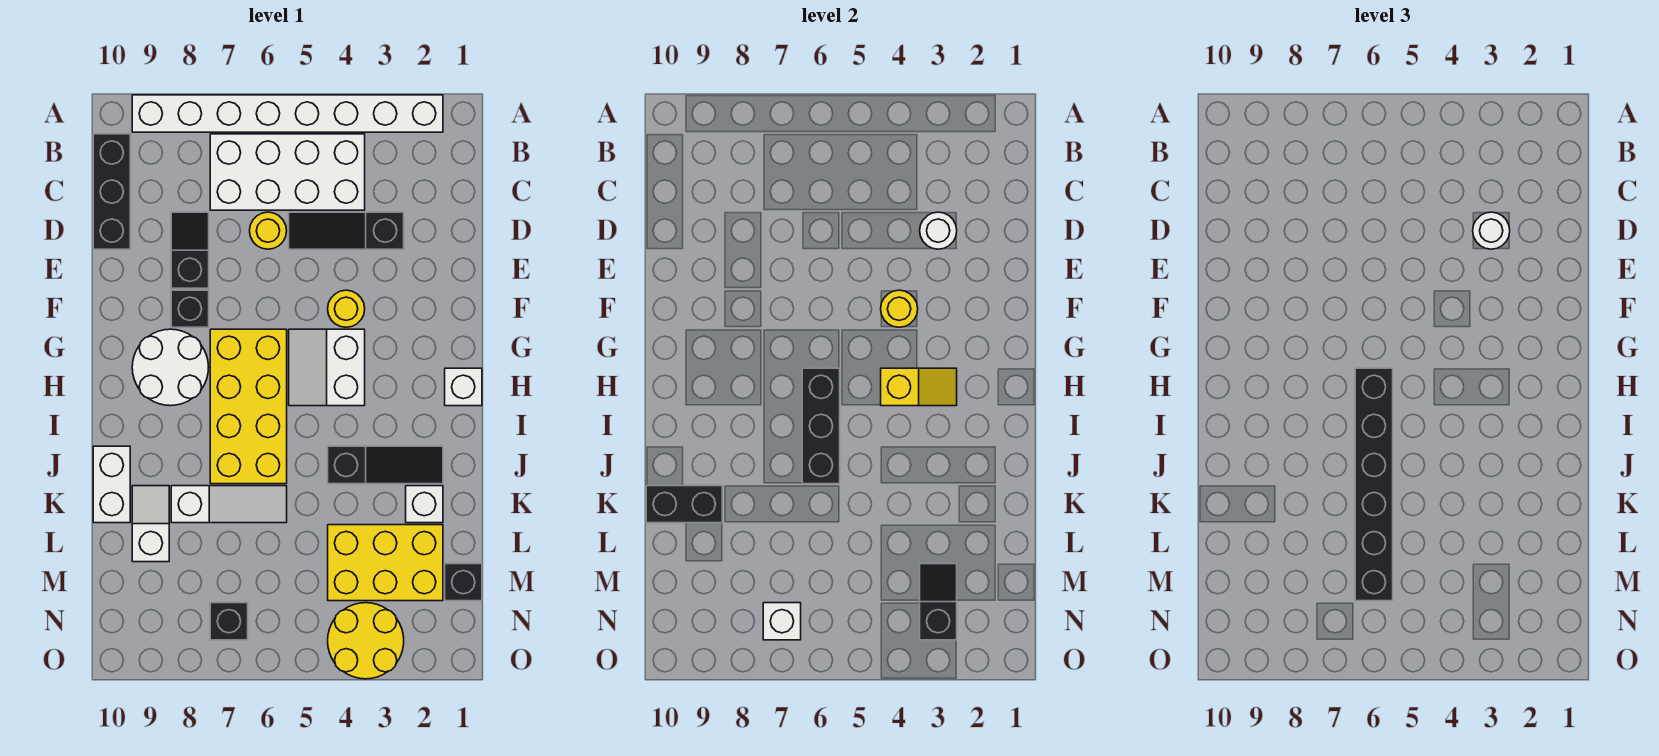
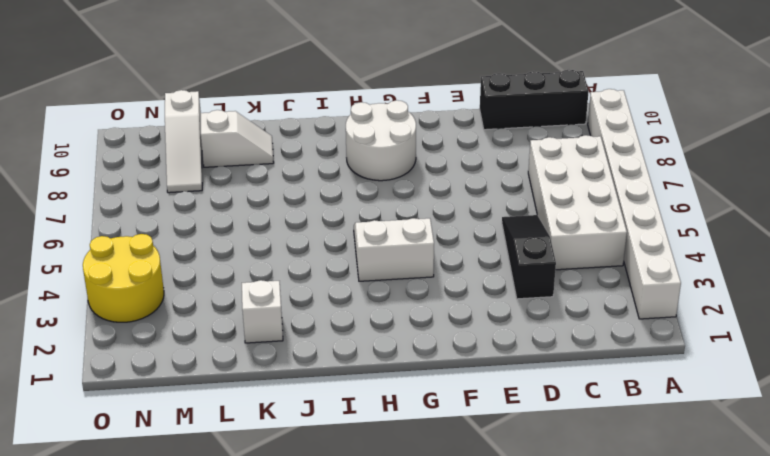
white 1x3 slope [165,90,202,193] -> white 1x3 slope moved to [171,486,287,523]
none -> yellow 1x1 round brick [250,212,287,249]
none -> black 1x2 slope [171,212,209,288]
none -> yellow 1x1 round brick [328,290,365,327]
none -> black 1x1 brick [171,290,209,327]

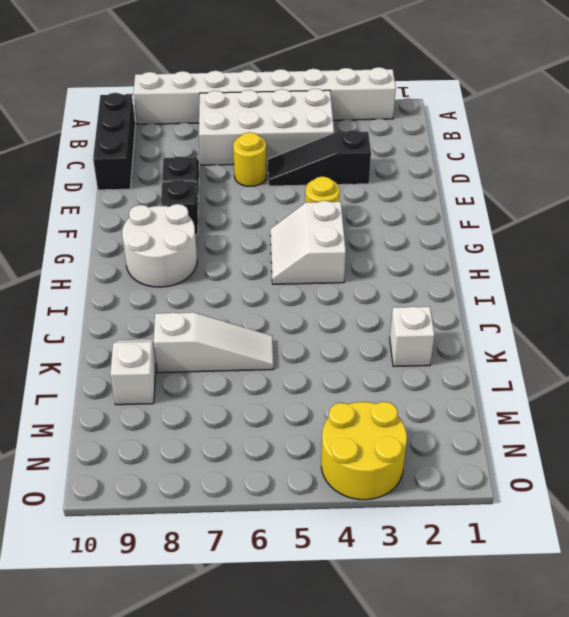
none -> yellow 2x4 brick [210,329,287,484]
none -> white 1x1 brick [445,368,482,406]
none -> black 1x3 slope [328,446,443,484]
none -> white 1x2 brick [93,446,130,523]

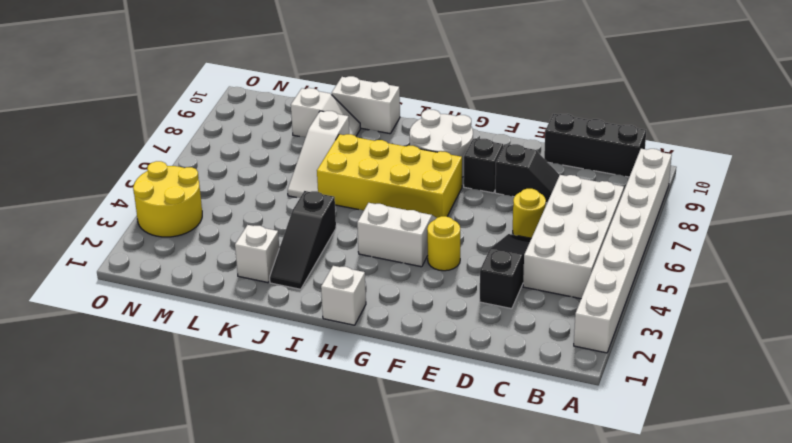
none -> yellow 2x3 brick [328,525,443,601]
none -> black 1x1 brick [445,564,482,601]
none -> black 1x1 brick [210,603,248,640]
none -> white 1x1 round brick [920,212,957,249]

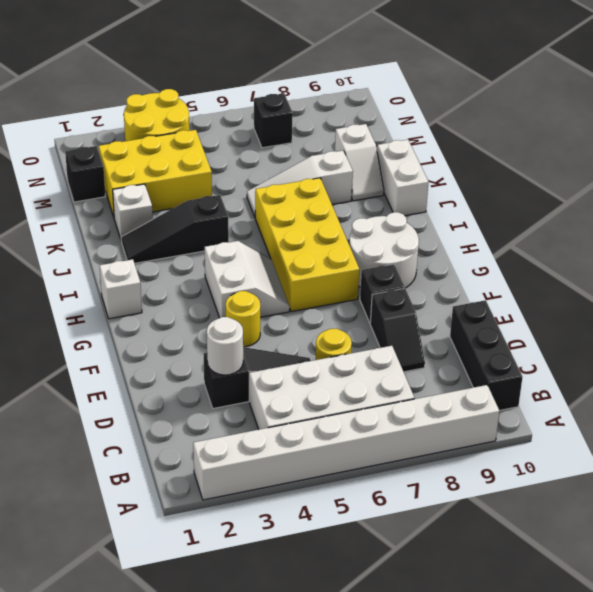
none -> yellow 1x1 round brick [881,290,918,327]
none -> yellow 1x2 slope [881,368,957,406]
none -> black 1x3 brick [802,368,840,484]
none -> black 1x2 brick [646,486,722,523]

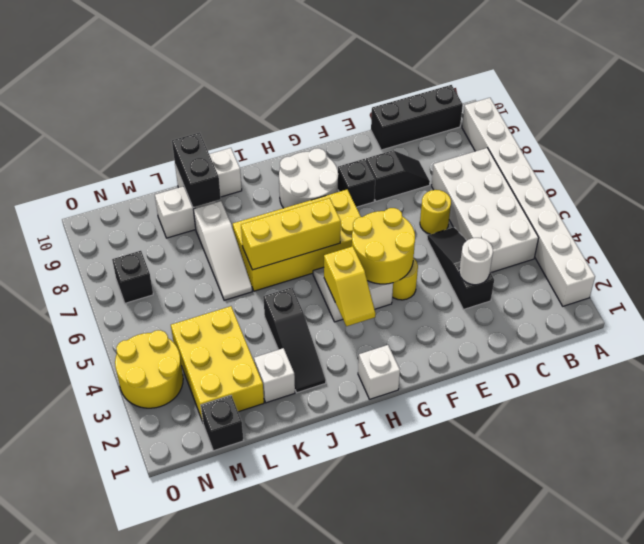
yellow 2x2 round brick [352,208,415,284] -> yellow 1x1 round brick [881,290,918,327]
yellow 1x3 brick [241,198,341,270] -> black 1x3 brick [802,368,840,484]
none -> black 1x2 slope [920,564,957,640]
none -> white 1x1 brick [763,603,801,640]
none -> white 1x1 round brick [1473,212,1510,249]
none -> black 1x6 brick [1355,368,1393,601]

